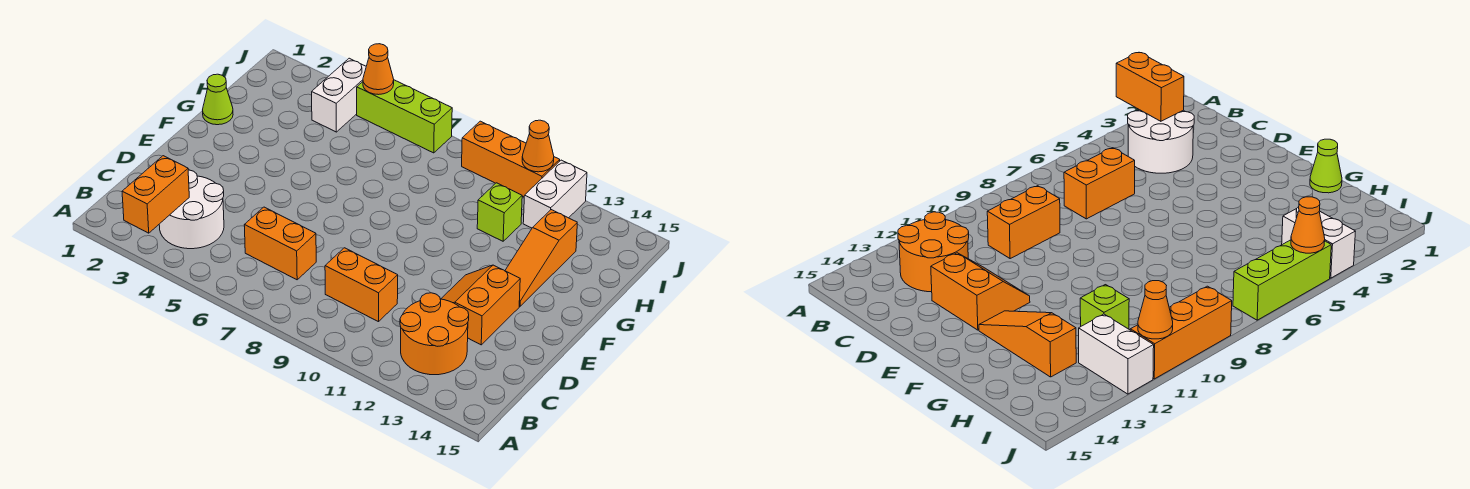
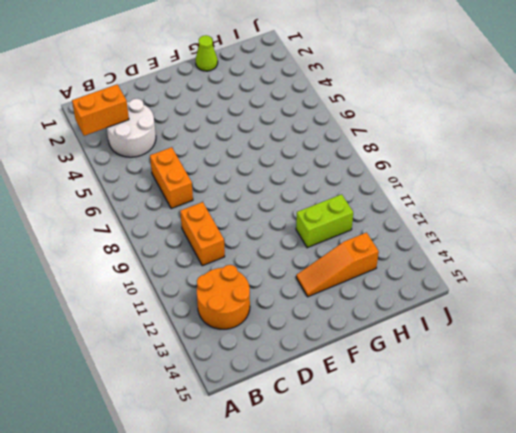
lime 1x2 brick [296,194,353,248] -> lime 1x1 brick [477,183,522,241]
none -> orange 2x2 slope [441,265,520,345]
none -> white 1x2 brick [312,58,366,132]
none -> white 1x2 brick [523,160,587,228]

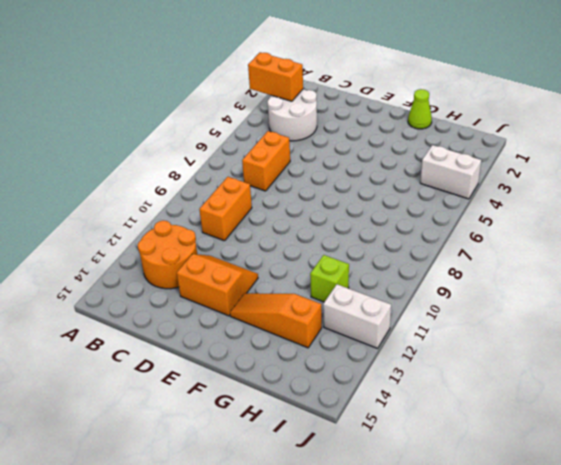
none -> lime 1x3 brick [357,80,452,153]
none -> orange 1x3 brick [462,121,560,197]
none -> orange 1x1 cone [363,44,394,95]

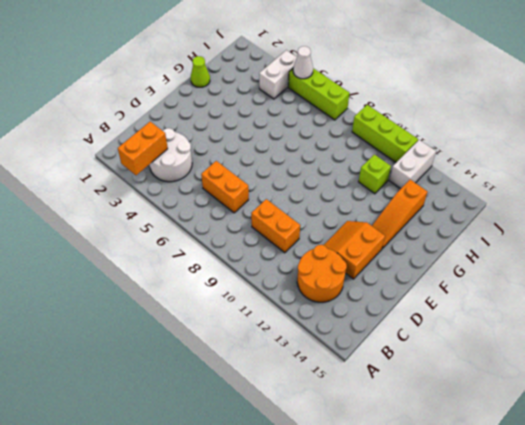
white 1x1 cone [293,46,313,79] -> orange 1x1 cone [363,44,394,95]
lime 1x3 brick [352,105,418,162] -> orange 1x3 brick [462,121,560,197]
none -> orange 1x1 cone [522,120,554,172]

